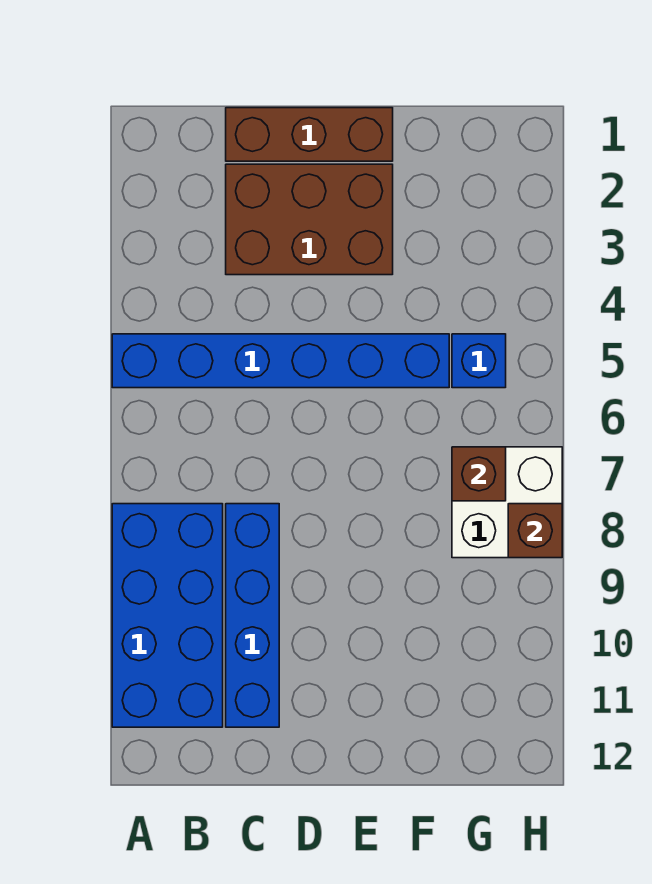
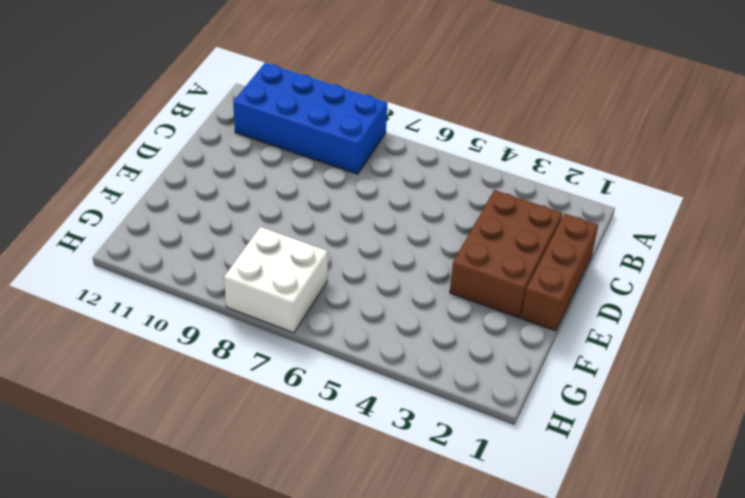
none -> blue 1x6 brick [112,334,449,388]
none -> blue 1x4 brick [226,504,279,727]

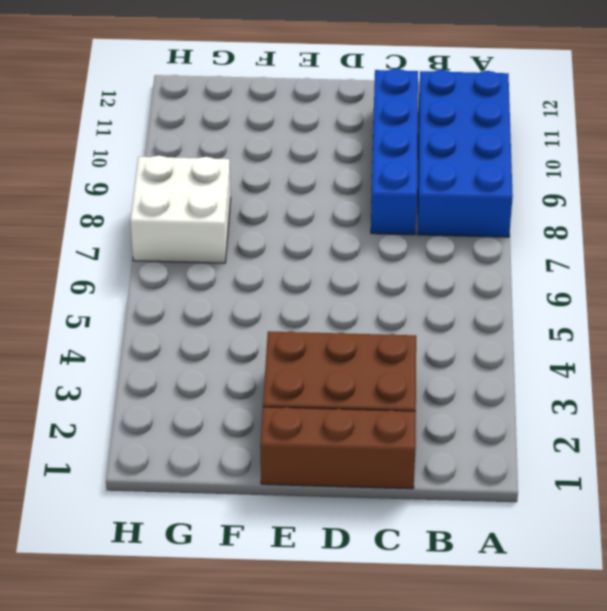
none -> blue 1x6 brick [112,334,449,388]
none -> blue 1x1 brick [452,334,506,388]

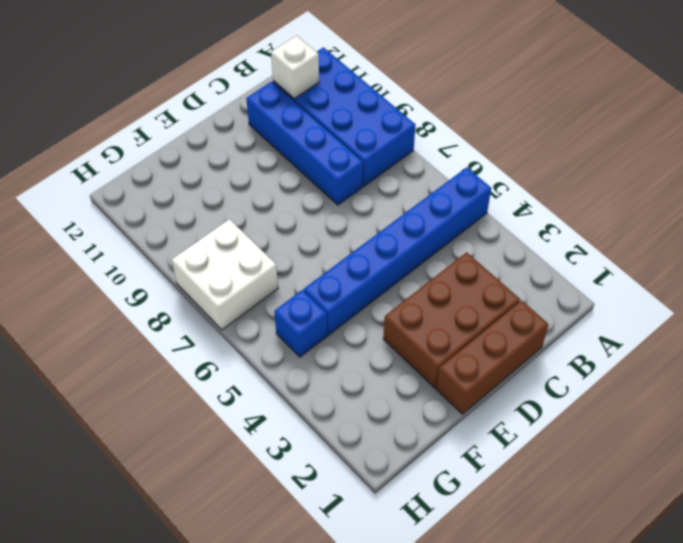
white 1x1 brick [271,35,319,98] -> none
none -> brown 1x1 brick [452,447,506,501]
none -> brown 1x1 brick [508,504,562,558]

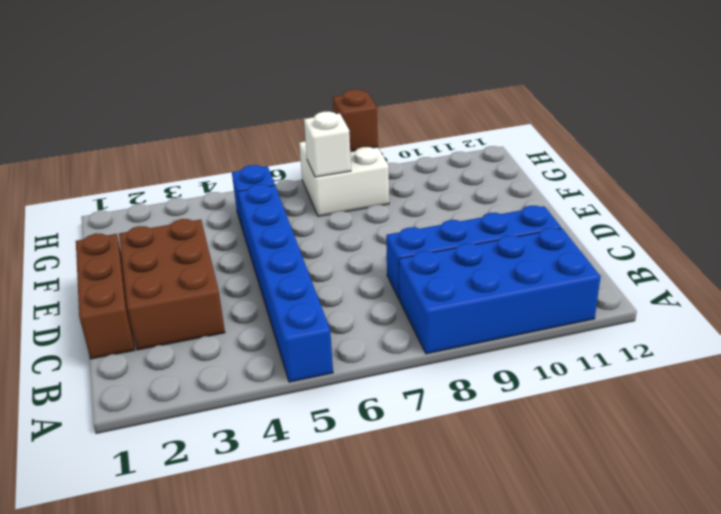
white 1x1 brick [304,111,351,177] -> brown 1x1 brick [452,447,506,501]

